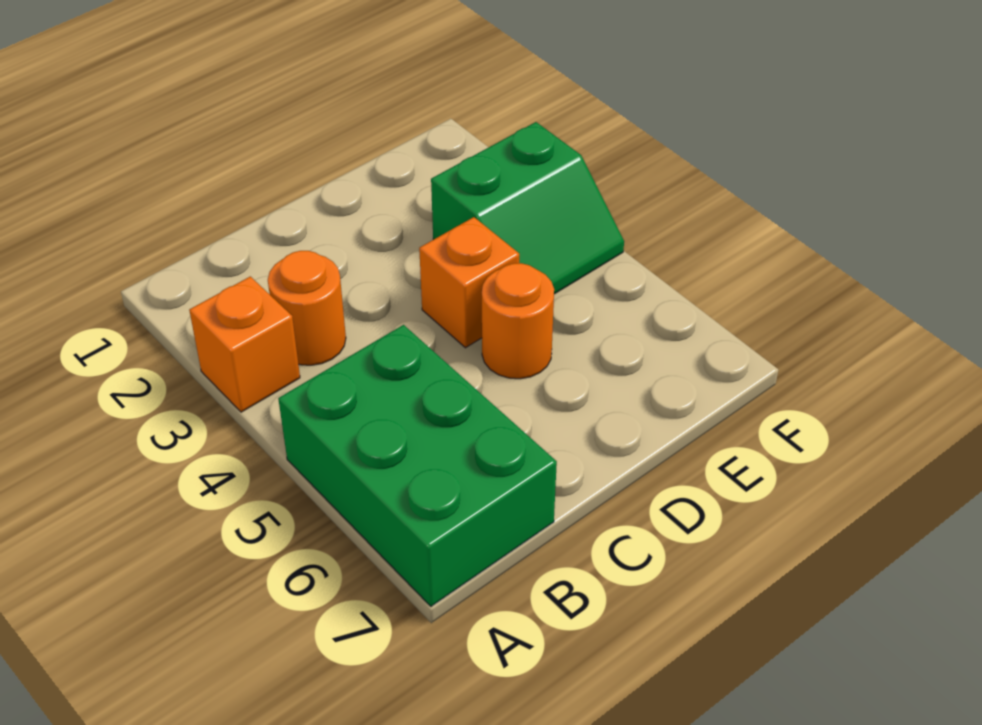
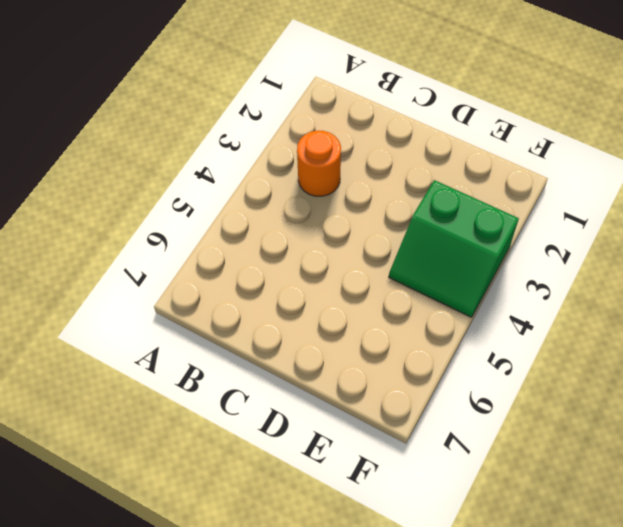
none -> orange 1x1 brick [189,277,300,412]
none -> green 2x3 brick [278,325,557,606]

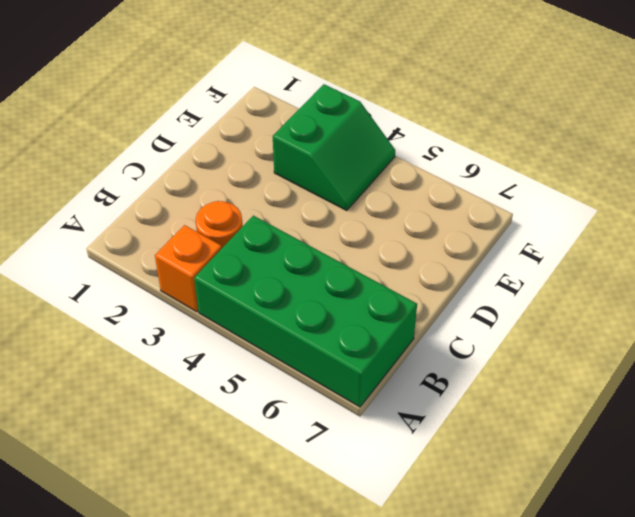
green 2x4 brick [194,216,417,407] -> green 2x3 brick [278,325,557,606]
none -> orange 1x1 brick [419,217,519,348]
none -> orange 1x1 round brick [482,263,554,379]

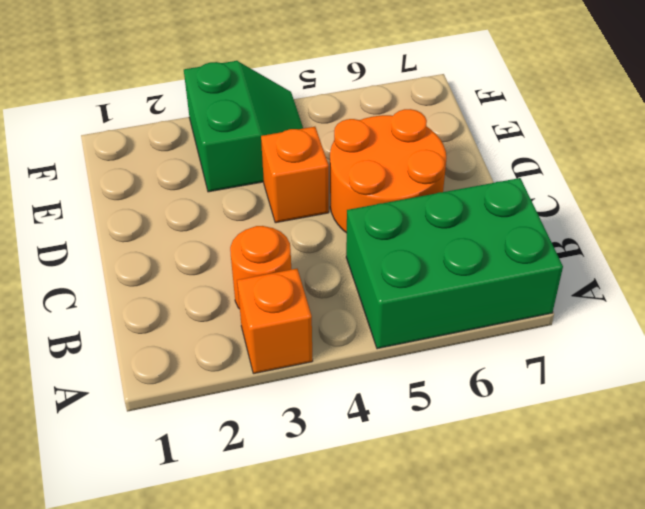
orange 2x2 round brick [330,109,446,233] -> orange 1x1 round brick [482,263,554,379]

